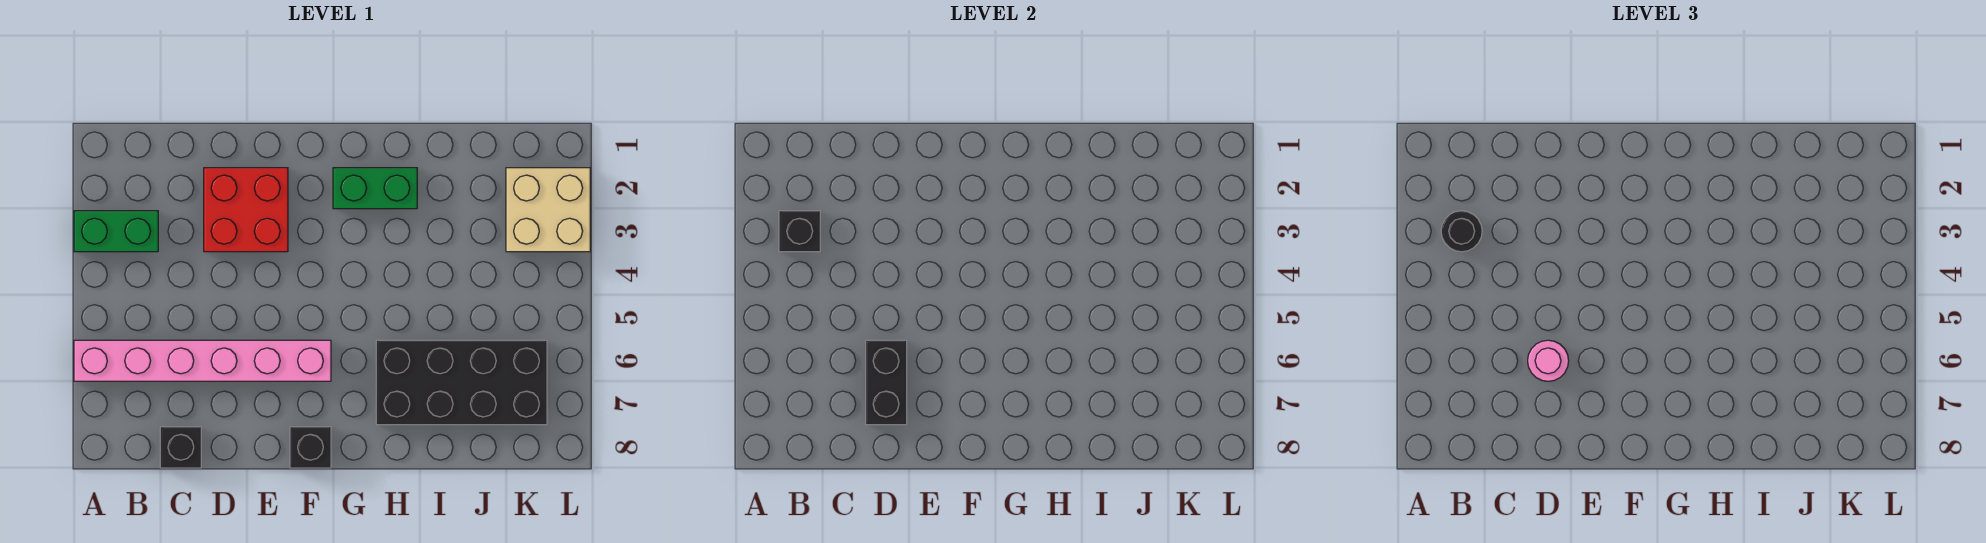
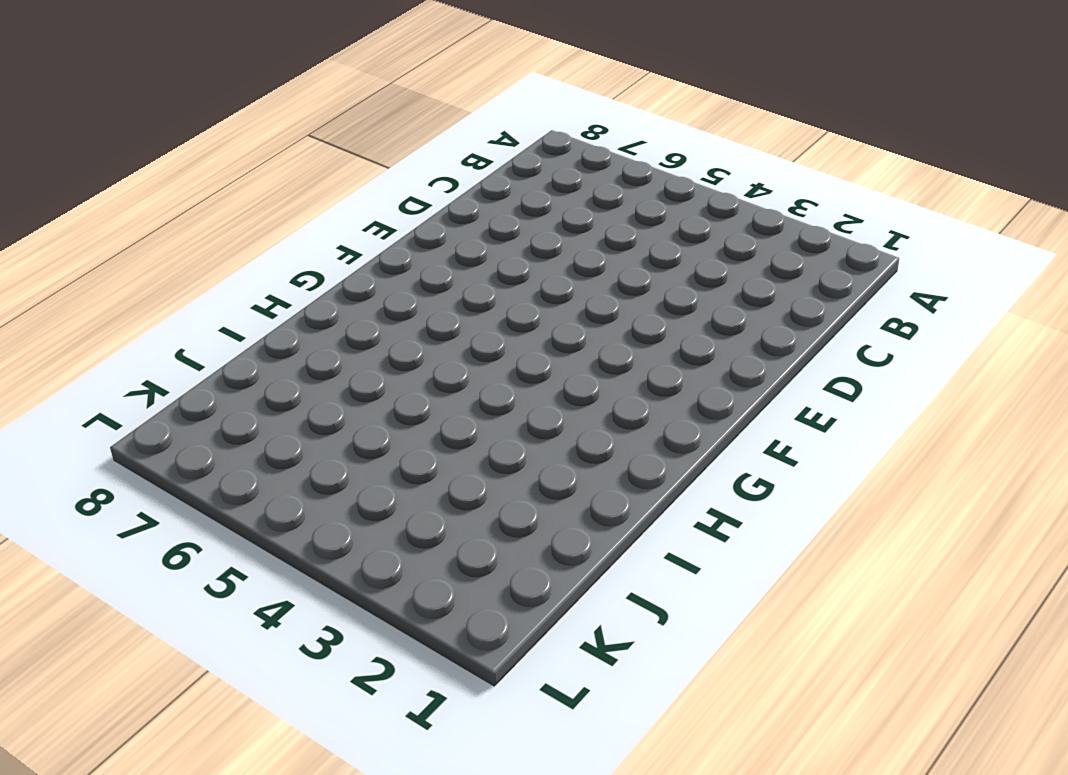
none -> green 1x2 brick [74,211,158,252]
none -> pink 1x6 brick [74,340,331,381]
none -> black 1x1 brick [160,427,201,468]

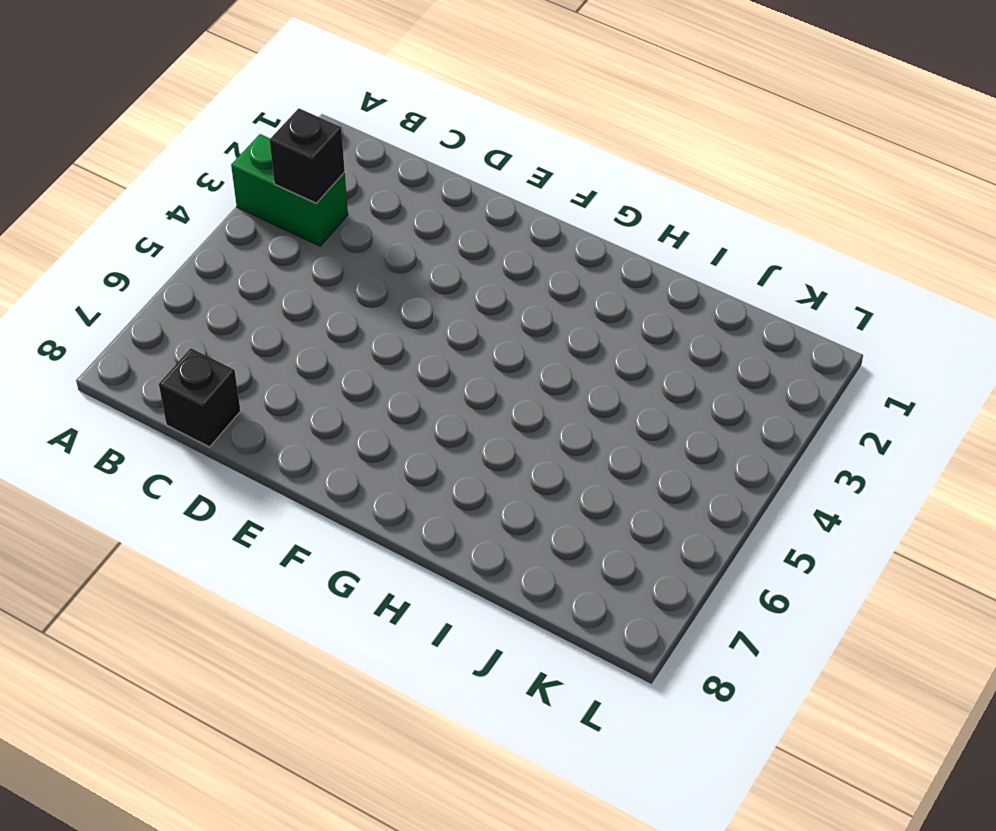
none -> pink 1x6 brick [74,340,331,381]
none -> red 2x2 brick [204,168,288,252]
none -> black 1x1 brick [290,427,331,468]

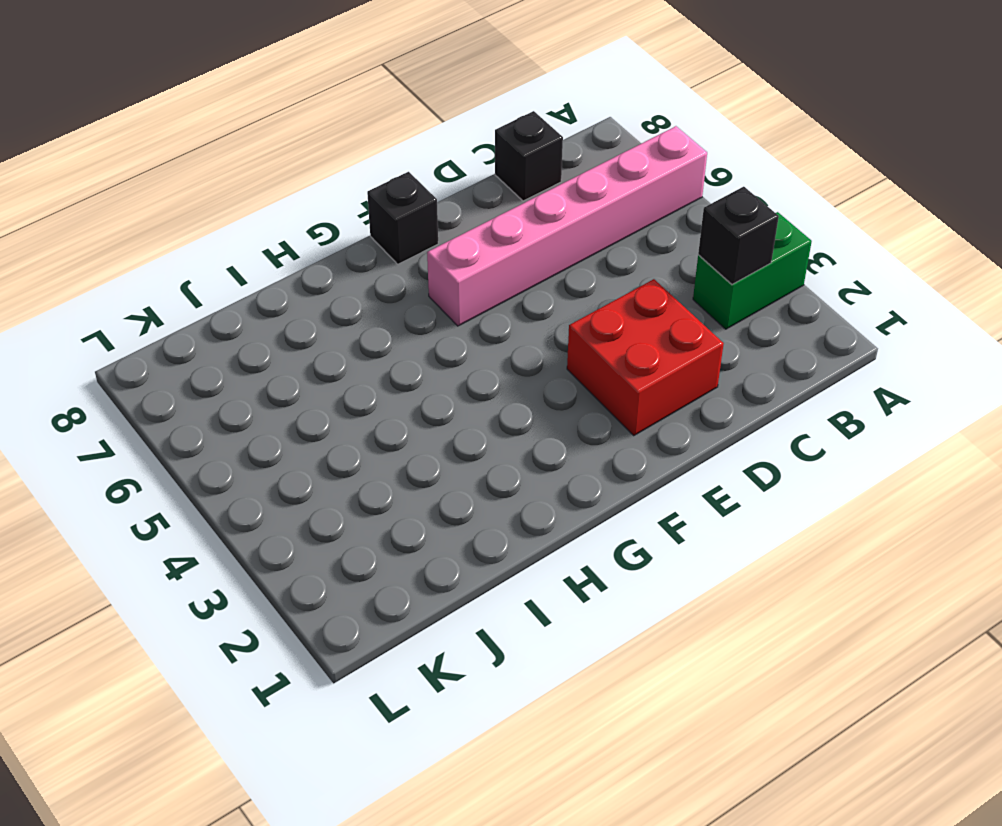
none -> green 1x2 brick [333,168,417,209]
none -> black 2x4 brick [376,340,547,425]
none -> tan 2x2 brick [506,168,590,252]

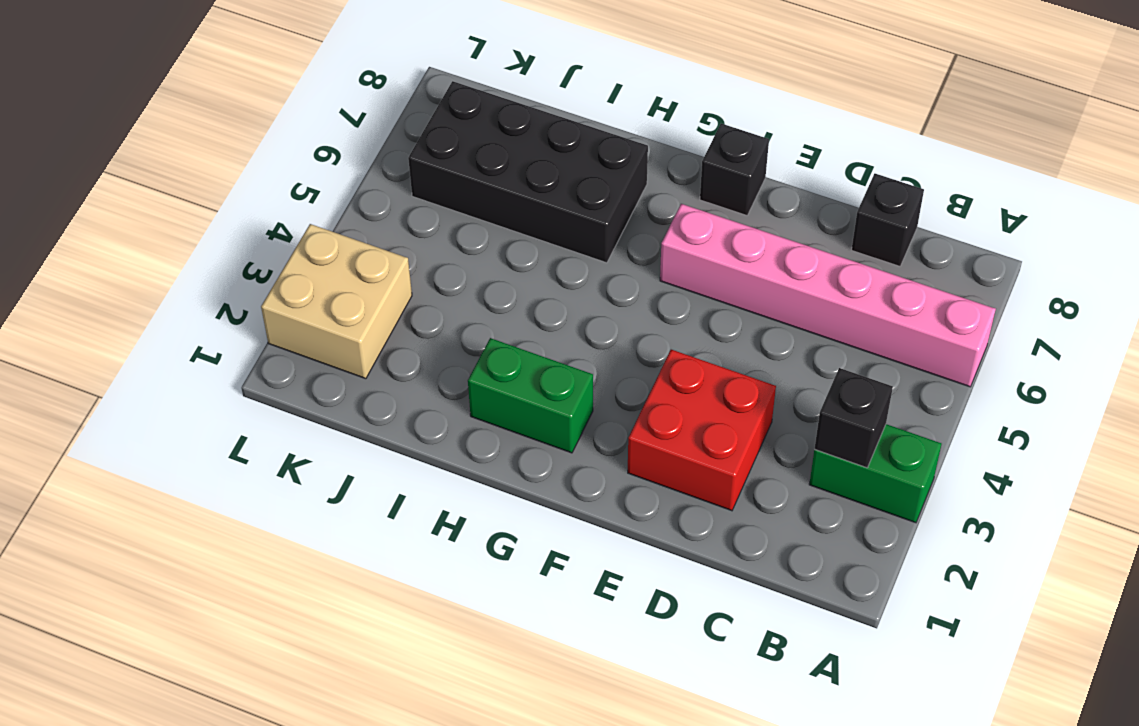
none -> black 1x2 brick [866,340,907,425]
none -> black 1x1 round brick [1441,211,1482,252]
none -> pink 1x1 round brick [1528,340,1569,381]

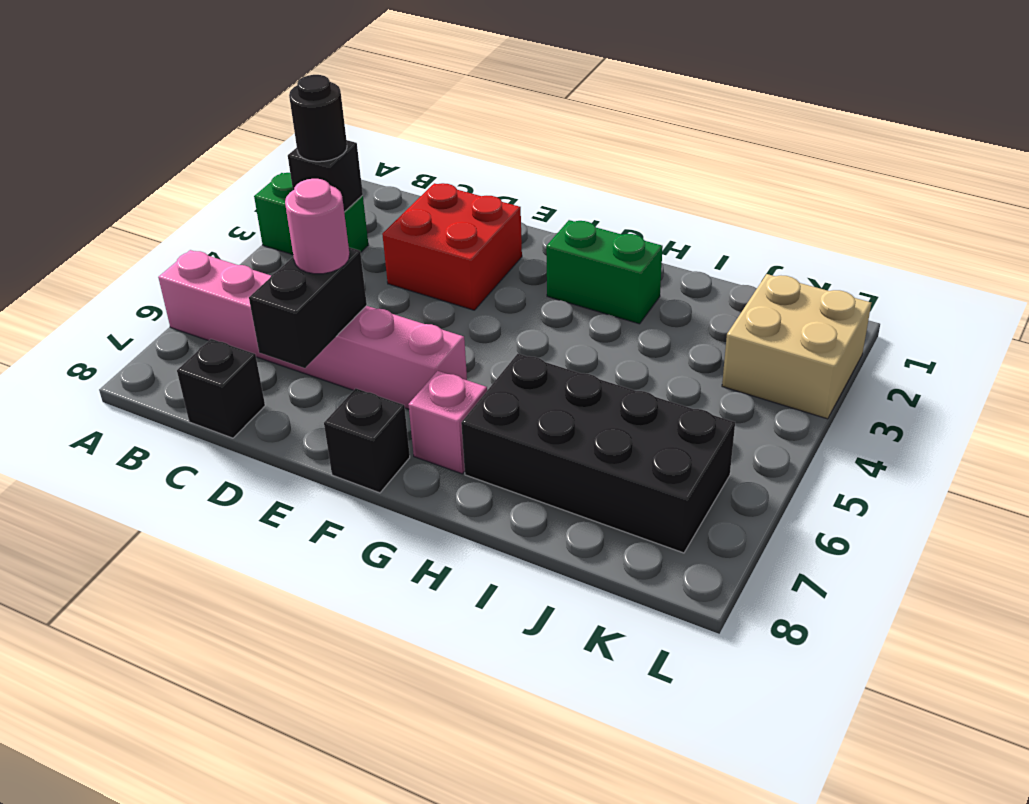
pink 1x1 brick [408,371,487,474] -> none

